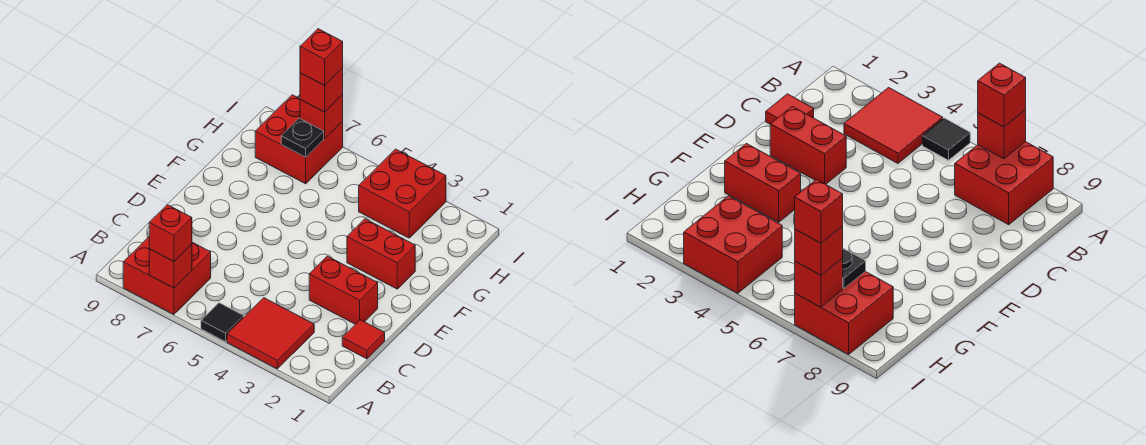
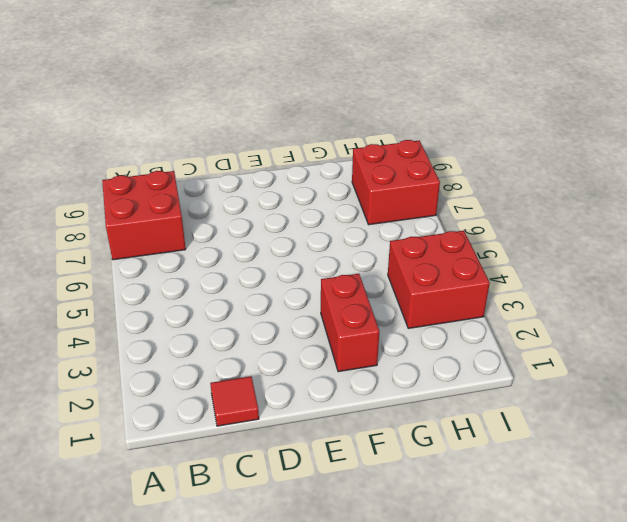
none -> red 2x2 tile [227,298,314,369]
none -> black 1x1 tile [201,303,244,342]
none -> red 1x2 brick [309,256,378,324]

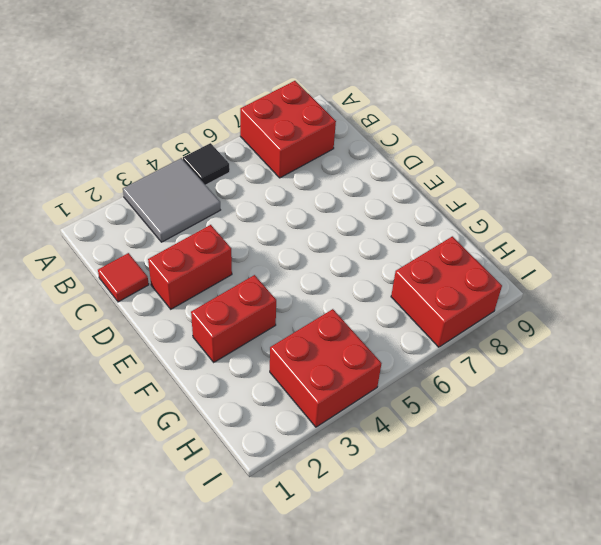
grey 2x2 tile [123,158,220,242] -> red 2x2 tile [227,298,314,369]
none -> red 1x1 brick [149,244,192,288]
none -> black 1x1 plate [281,118,324,157]
none -> red 1x1 brick [300,95,343,139]

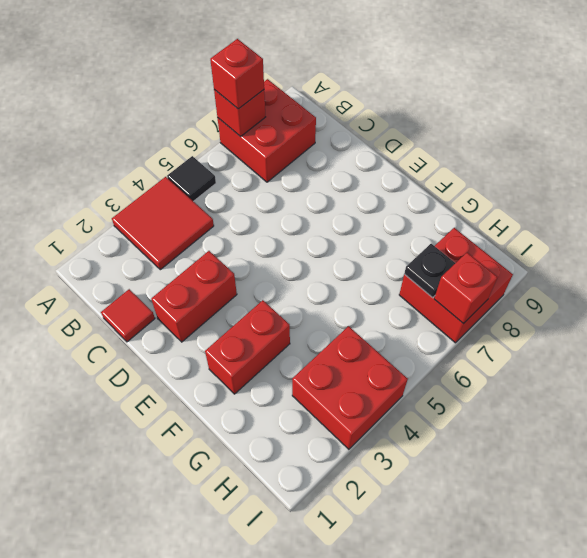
none -> red 1x1 brick [300,68,343,112]
none -> red 1x1 brick [300,29,343,85]

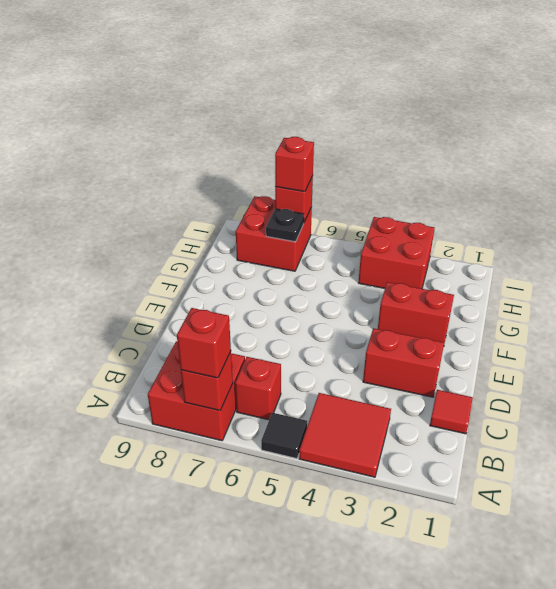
red 1x1 brick [235,357,281,420] -> red 1x1 brick moved to [300,29,343,85]

